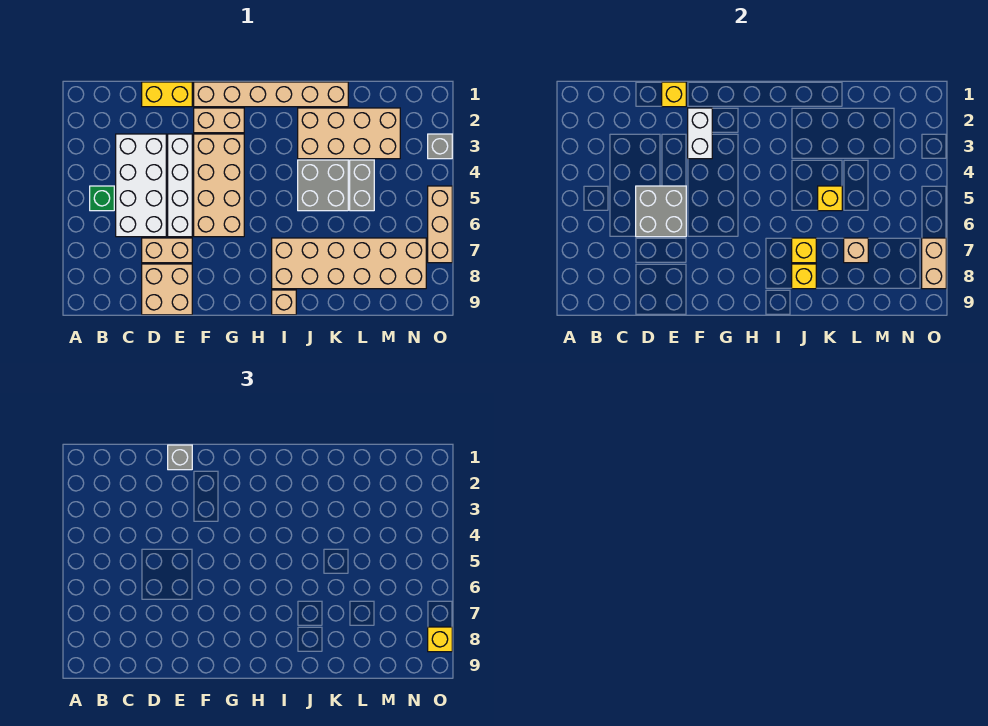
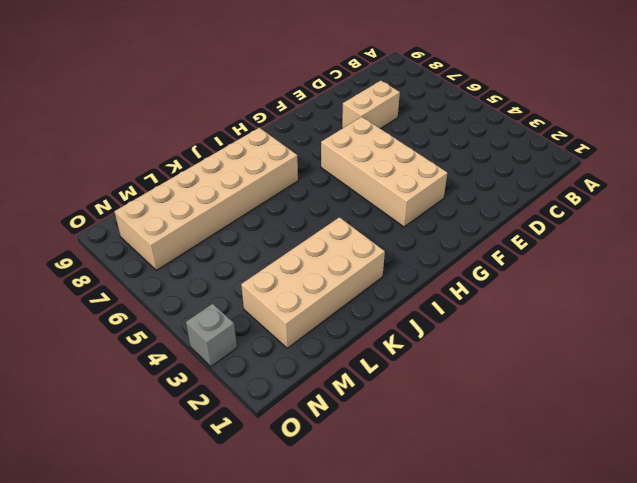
none -> green 1x1 brick [90,186,114,211]
none -> white 2x4 brick [116,134,166,237]
none -> yellow 1x2 brick [142,82,192,107]

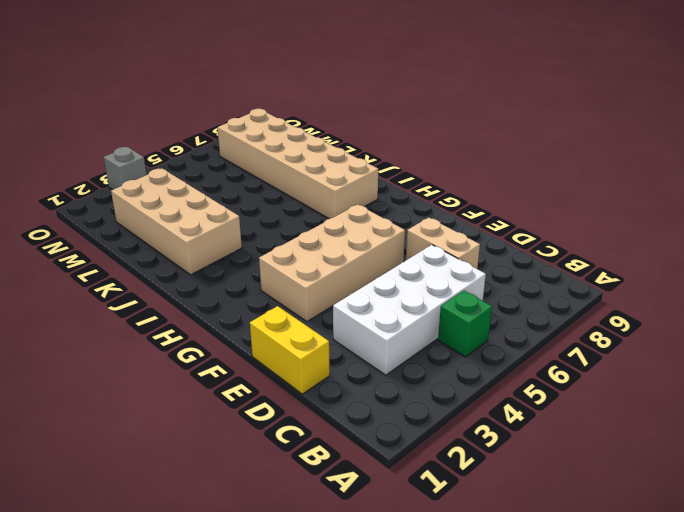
none -> tan 2x2 brick [142,264,192,315]
none -> white 1x4 brick [168,134,192,237]
none -> tan 1x6 brick [194,82,348,107]

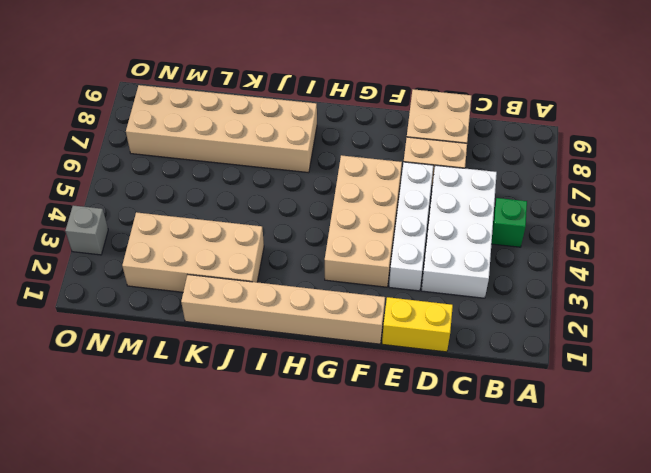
none -> tan 1x2 brick [194,108,244,133]
none -> tan 1x1 brick [272,290,296,315]
none -> grey 2x2 brick [298,160,348,211]

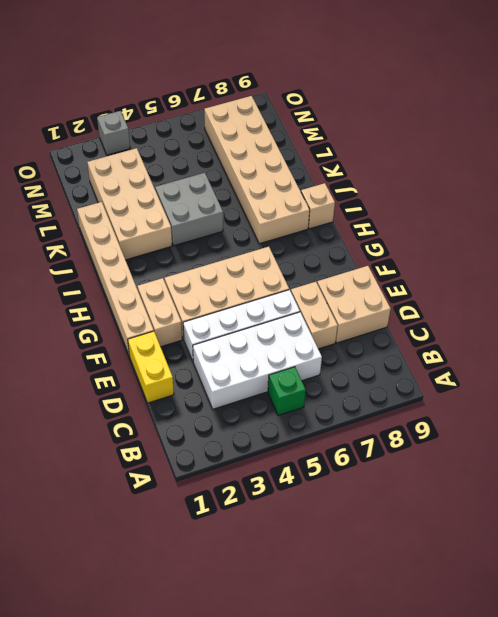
none -> grey 1x2 brick [350,160,374,211]
none -> tan 1x3 brick [428,186,452,263]
none -> grey 2x2 brick [636,186,686,237]

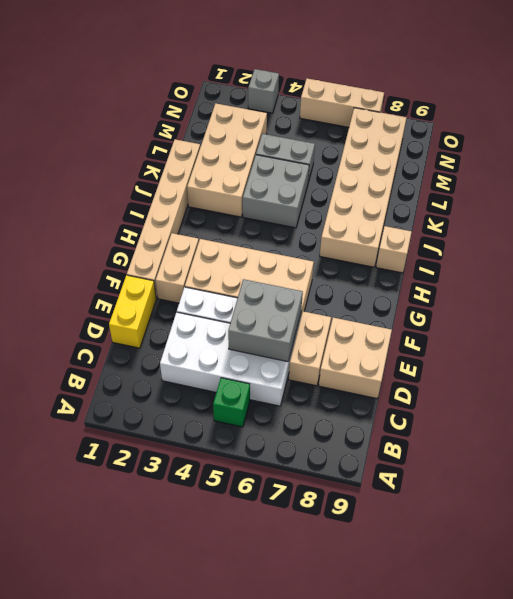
none -> yellow 1x1 brick [662,82,686,107]
none -> white 1x2 brick [688,108,712,159]
none -> yellow 1x1 brick [792,238,816,263]

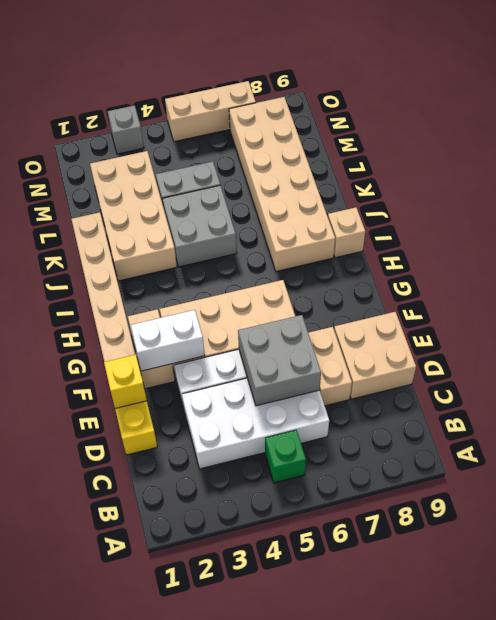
none -> yellow 1x1 brick [792,238,816,263]
none -> yellow 1x1 brick [792,264,816,289]
none -> yellow 1x1 brick [818,186,842,211]

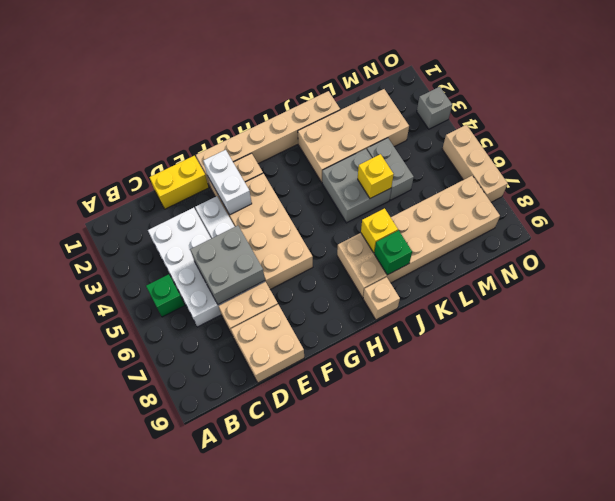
green 1x1 brick [374,230,412,275] -> yellow 1x1 brick [792,264,816,289]
none -> yellow 1x1 brick [662,82,686,107]
none -> tan 1x1 brick [844,238,868,263]
none -> tan 1x2 brick [922,238,946,289]

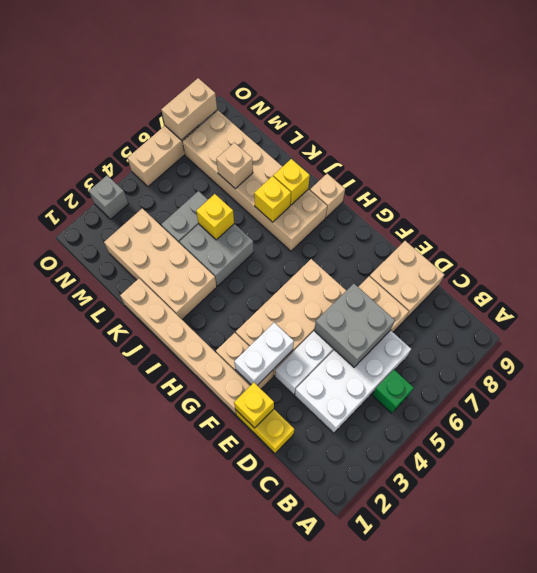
none -> grey 1x1 brick [168,445,192,470]
none -> yellow 1x1 brick [428,627,452,652]

